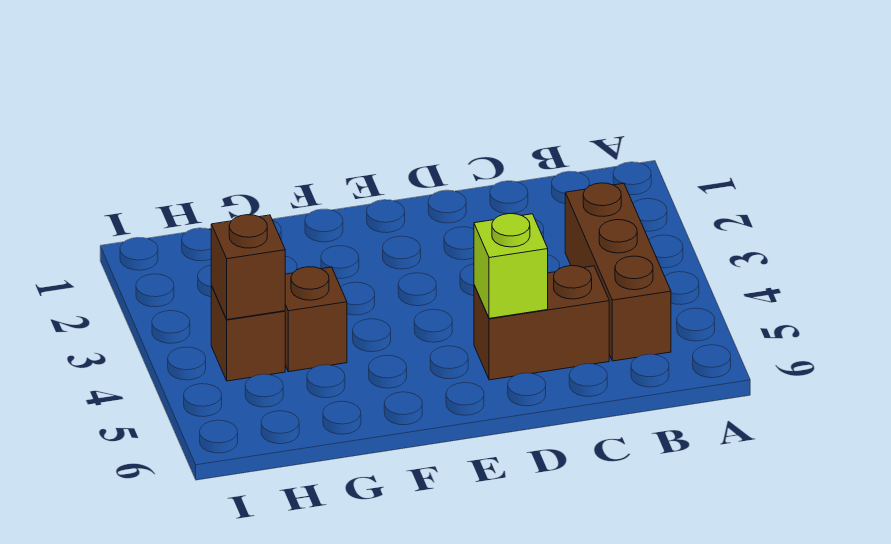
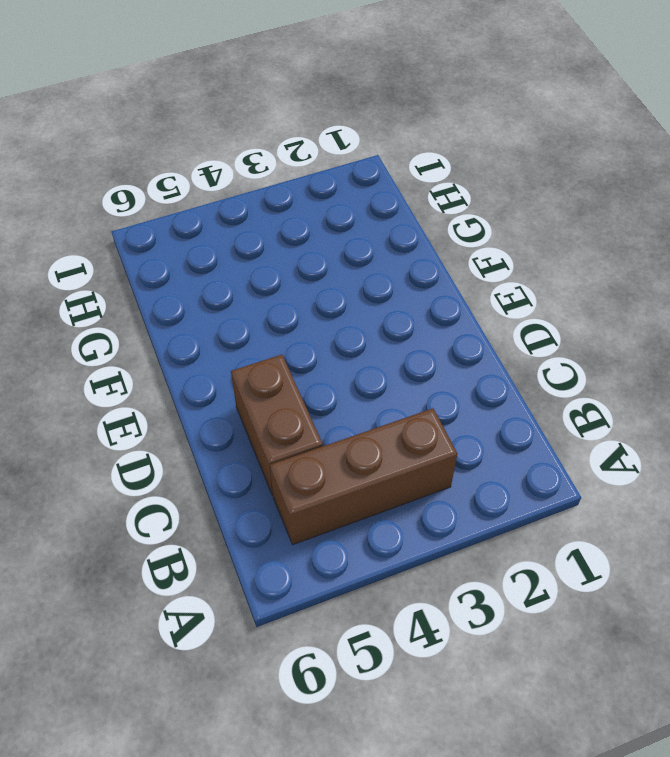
none -> brown 1x1 brick [285,267,347,372]
none -> brown 1x1 brick [211,286,285,381]

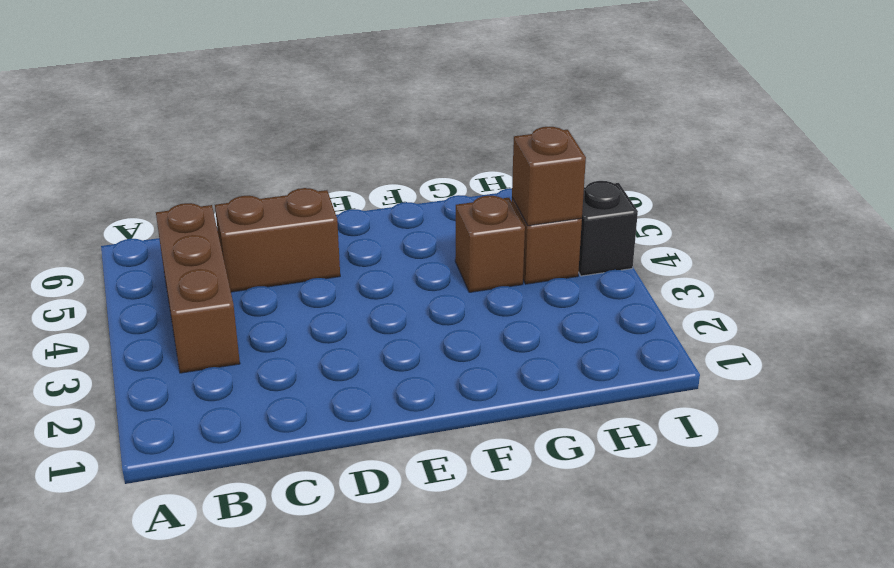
black 1x1 brick [578,181,638,276] -> none
none -> lime 1x1 brick [474,214,548,318]

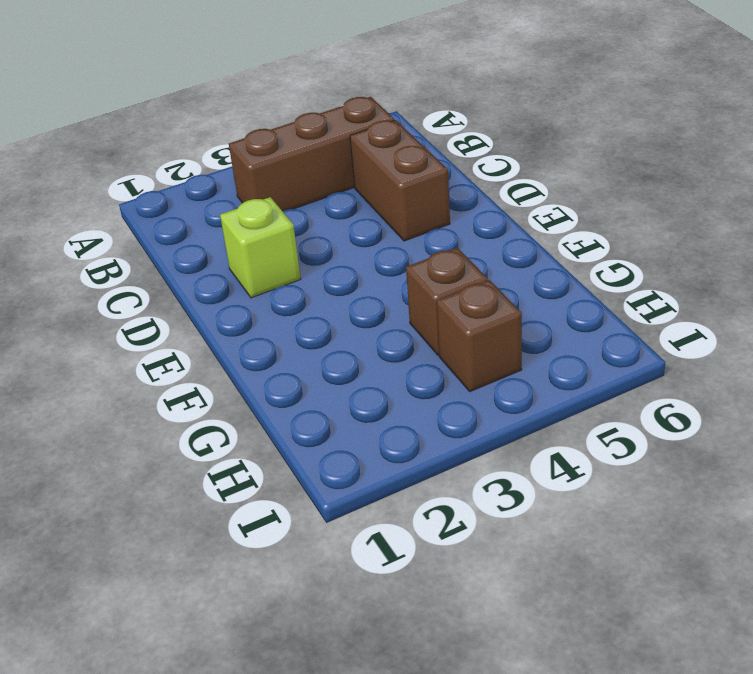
lime 1x1 brick [220,197,301,298] -> lime 1x1 brick moved to [474,214,548,318]
none -> brown 1x1 brick [211,215,285,320]

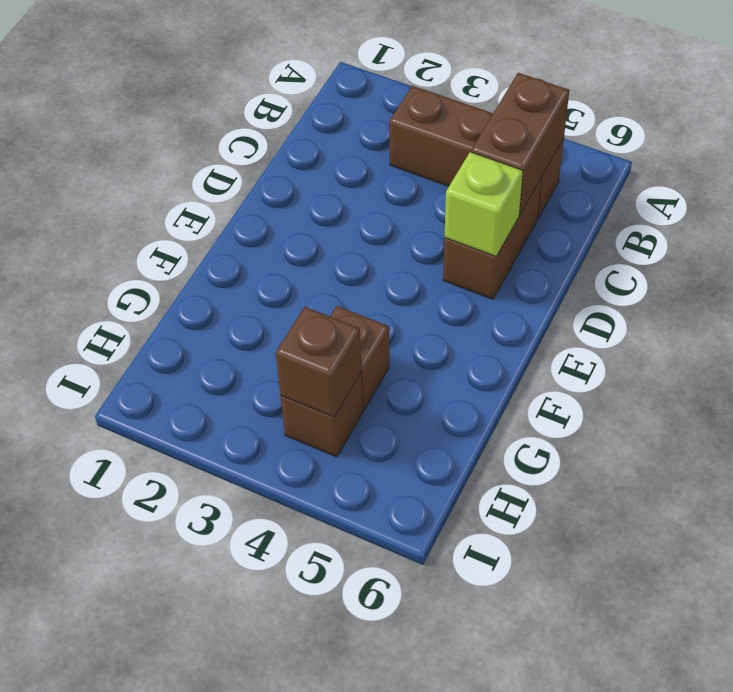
brown 1x2 brick [471,73,569,215] -> none

